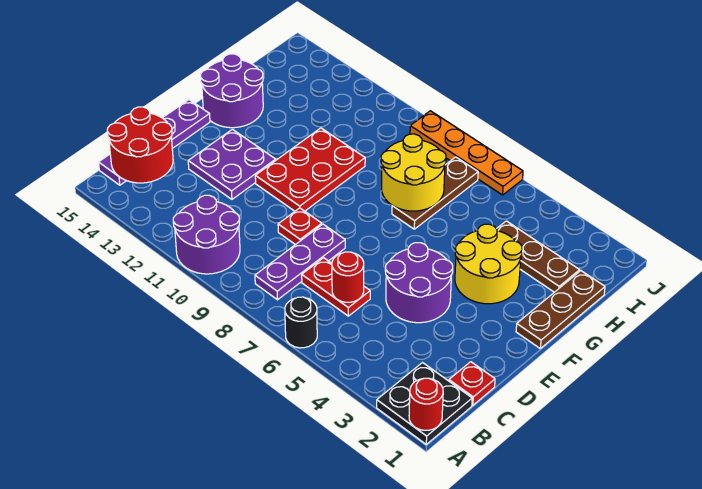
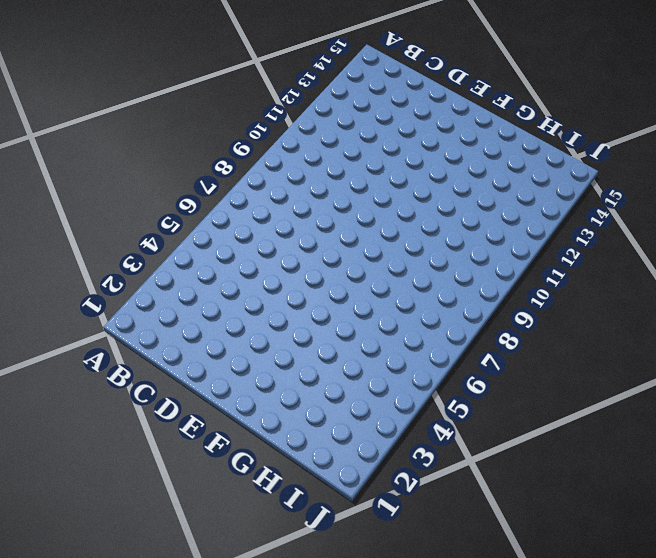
none -> black 2x2 plate [377,363,472,444]
none -> black 1x1 round brick [285,297,317,348]
none -> purple 2x2 round brick [173,195,240,274]

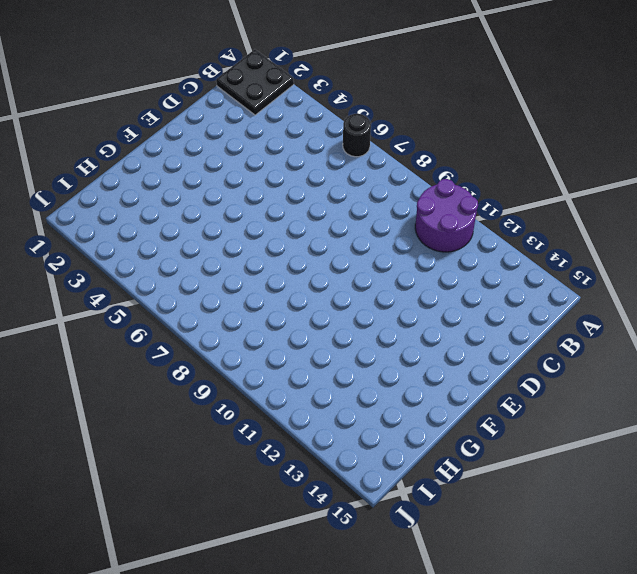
none -> purple 1x3 plate [255,224,345,300]
none -> purple 1x4 plate [99,100,210,185]
none -> red 1x1 plate [449,362,495,405]

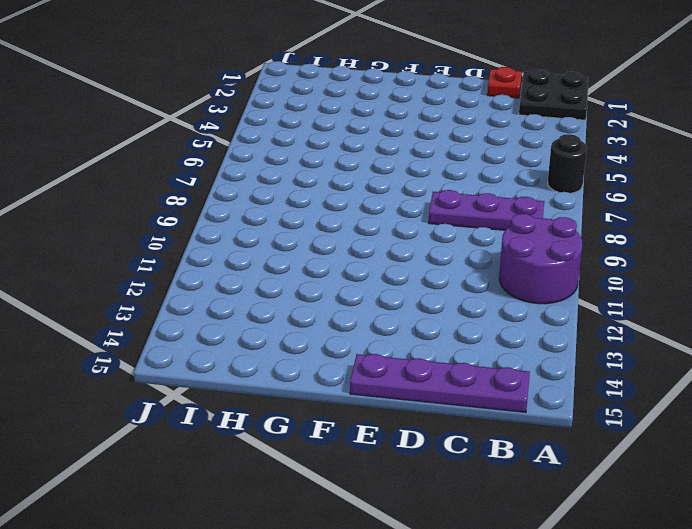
none -> red 1x2 plate [302,258,370,316]
none -> purple 2x2 round brick [385,243,453,323]
none -> red 1x1 plate [278,208,322,245]

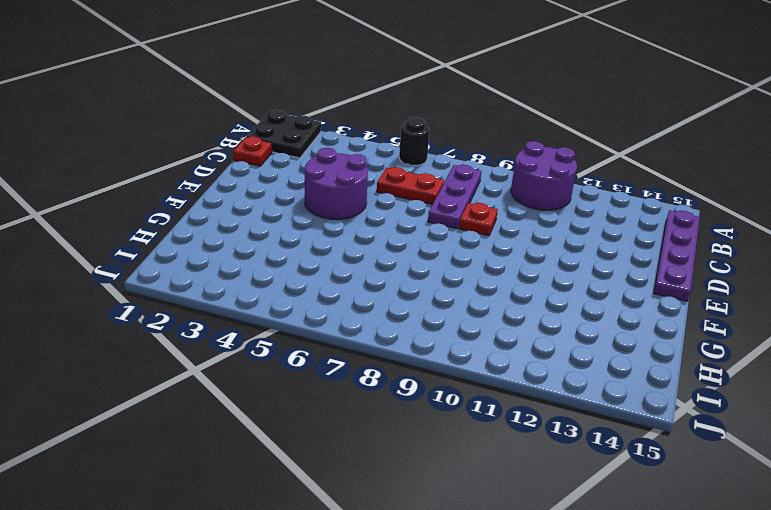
none -> purple 2x2 plate [188,129,276,199]
none -> red 2x3 plate [255,128,365,211]
none -> brown 1x3 plate [516,271,605,348]

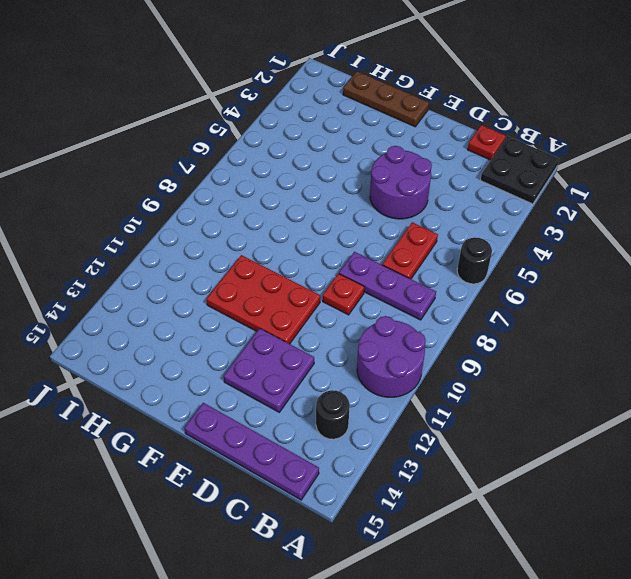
black 1x1 round brick [316,390,350,439] -> none
none -> yellow 2x2 round brick [455,224,522,304]
none -> purple 2x2 round brick [201,54,263,128]
none -> brown 1x3 plate [392,157,478,229]

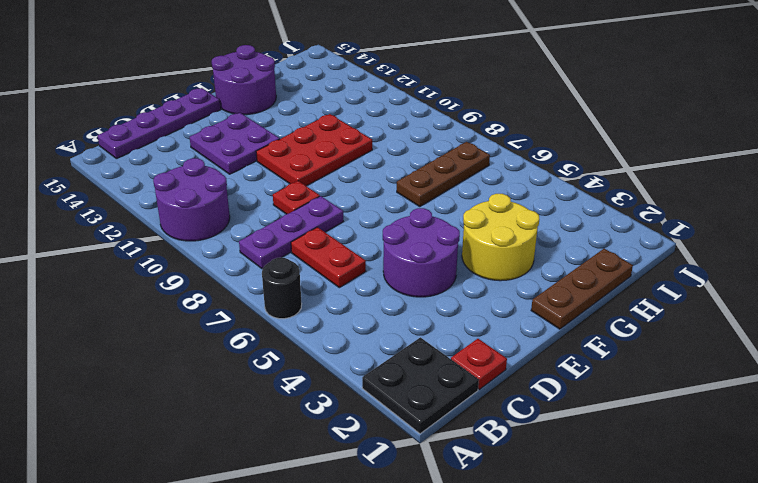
none -> brown 1x3 plate [497,221,580,292]
none -> orange 1x4 plate [410,111,523,195]
none -> red 1x1 round brick [409,378,443,430]

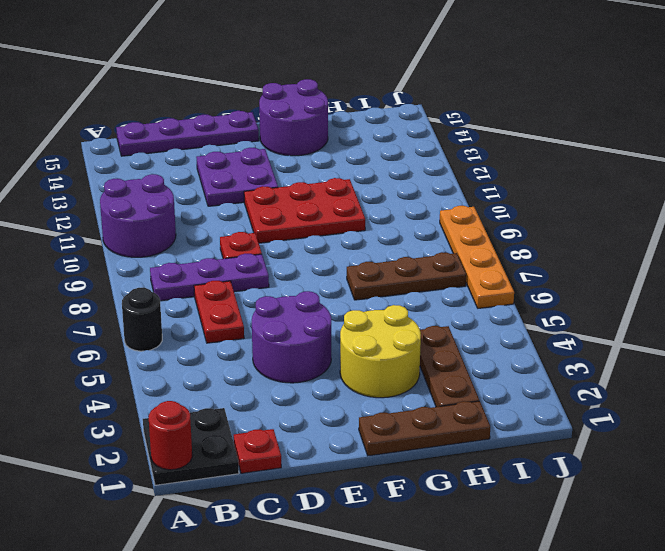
none -> red 2x2 round brick [107,107,173,183]
none -> red 1x1 round brick [332,252,364,302]
none -> yellow 2x2 round brick [381,134,446,211]

